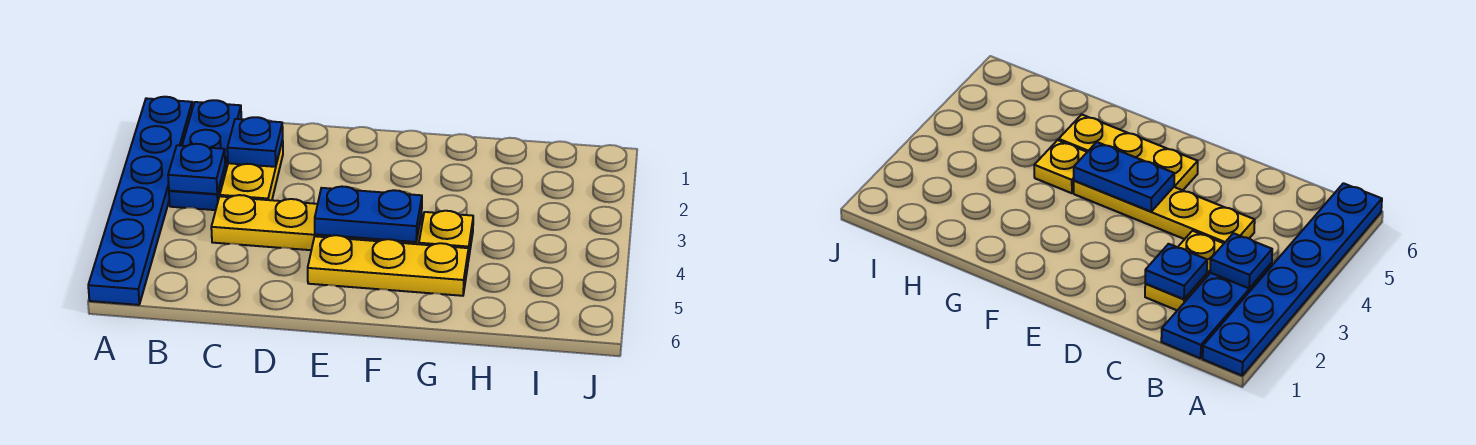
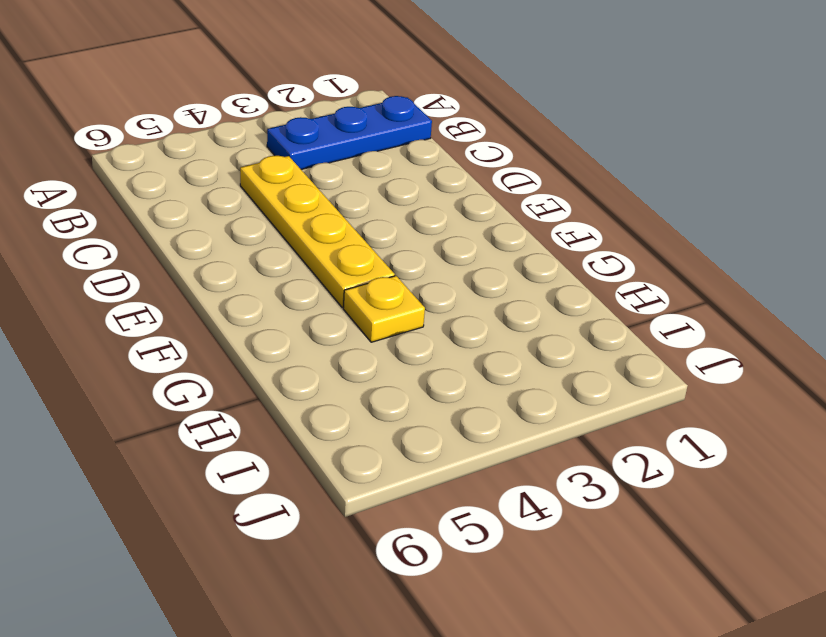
none -> blue 1x6 plate [88,97,192,305]
none -> yellow 1x2 plate [220,140,283,200]

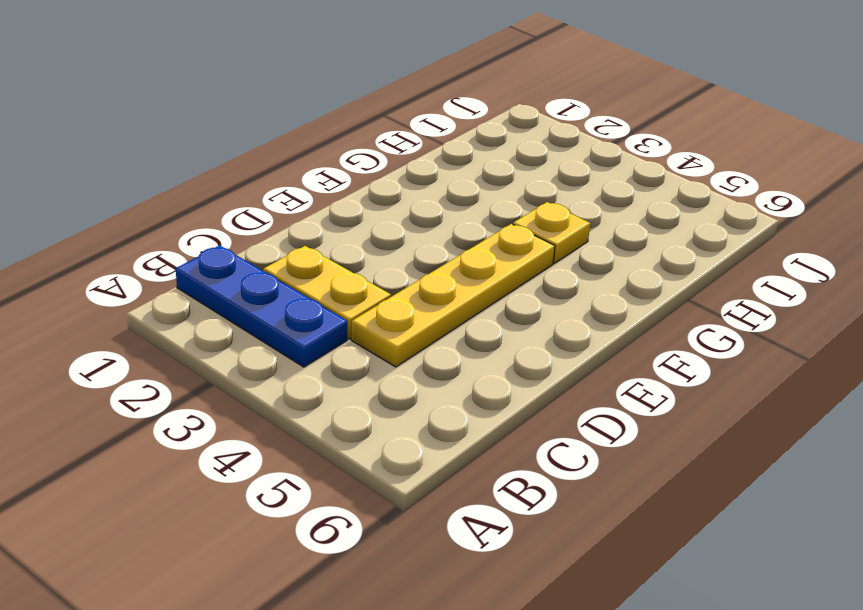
none -> blue 1x6 plate [88,97,192,305]
none -> yellow 1x3 plate [308,235,469,296]

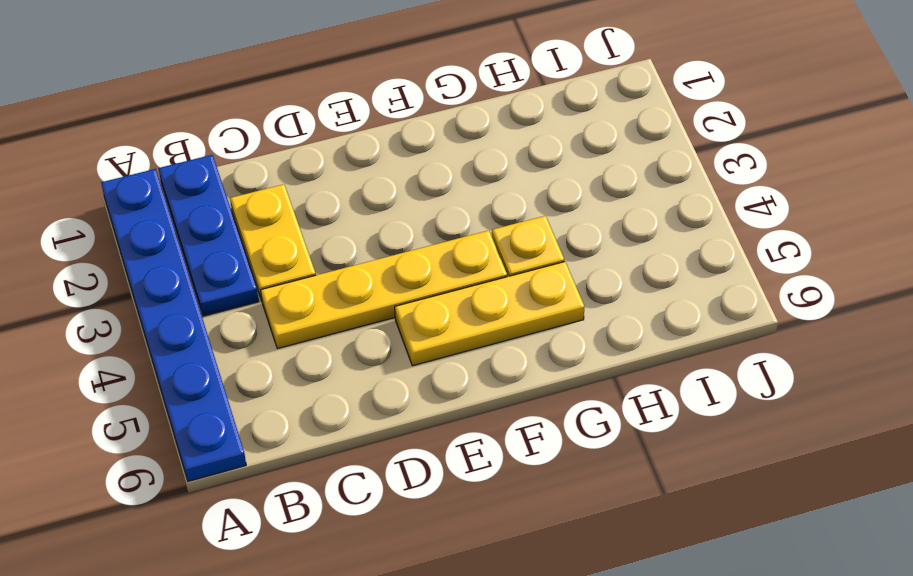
none -> blue 1x1 plate [168,144,225,194]
none -> blue 1x1 plate [227,117,283,167]

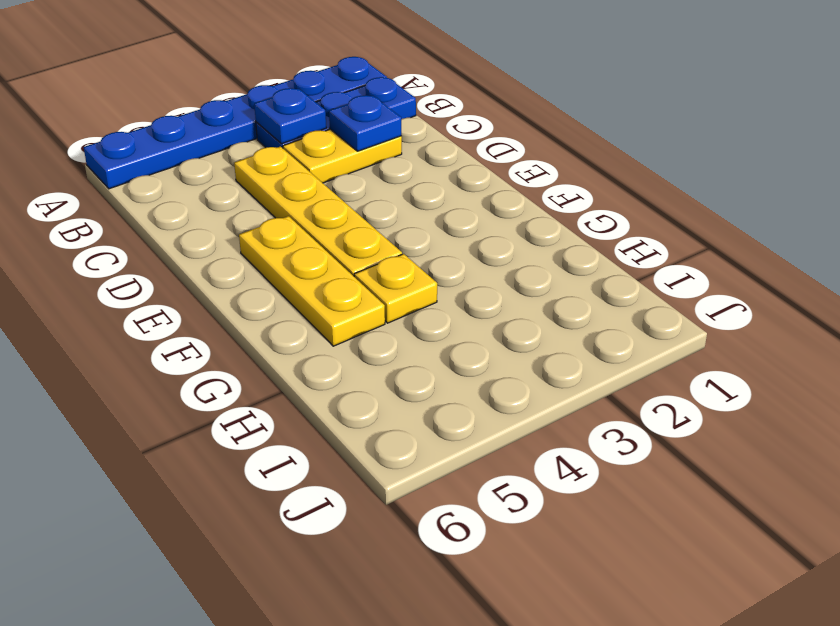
none -> blue 1x2 plate [315,187,422,242]

